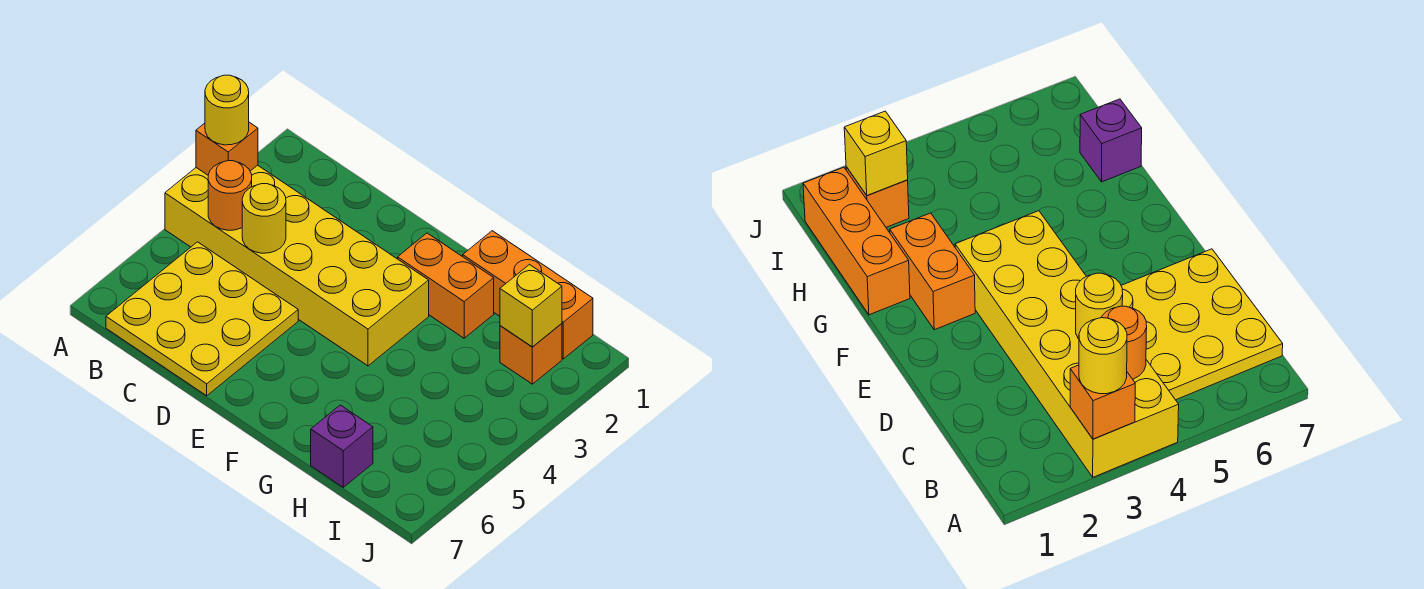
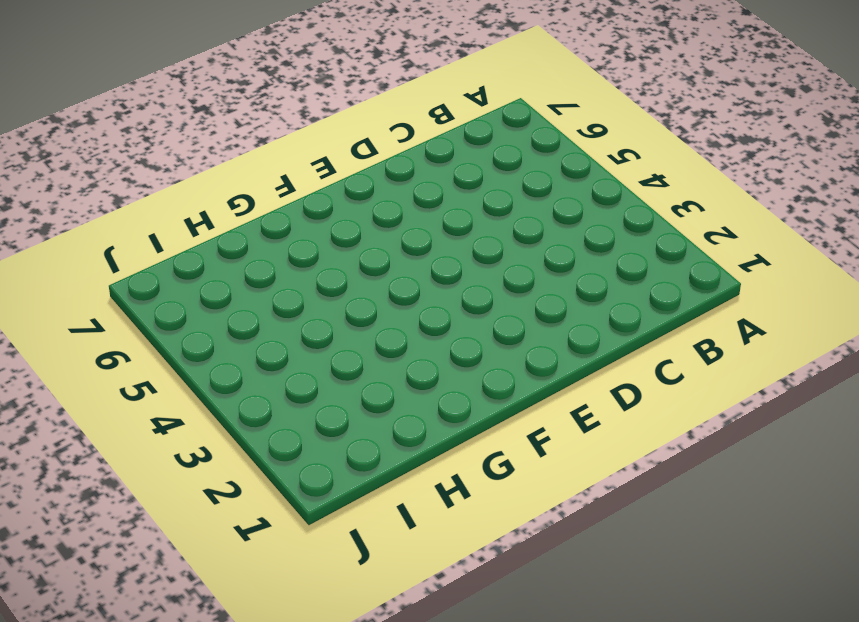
none -> yellow 2x6 brick [165,165,429,366]
none -> yellow 3x3 plate [106,242,298,396]

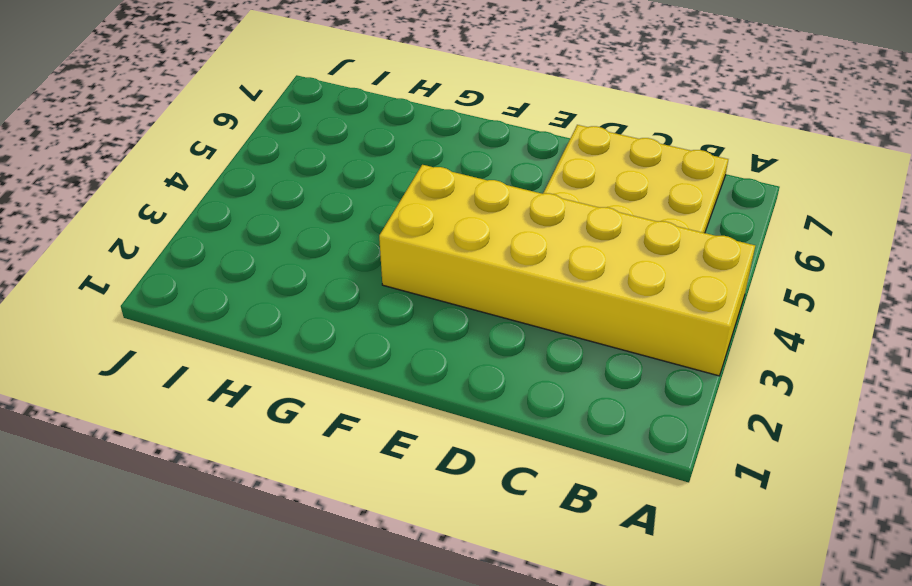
none -> orange 1x2 brick [398,233,494,338]
none -> orange 1x3 brick [463,231,593,359]

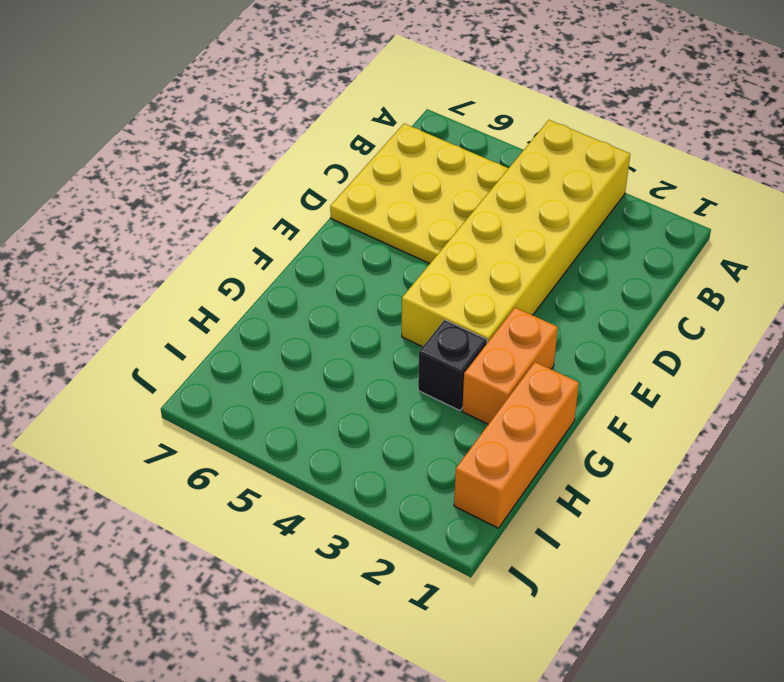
black 1x1 brick [418,320,487,410] -> none
none -> purple 1x1 brick [311,405,373,487]
none -> orange 1x1 brick [500,323,562,384]

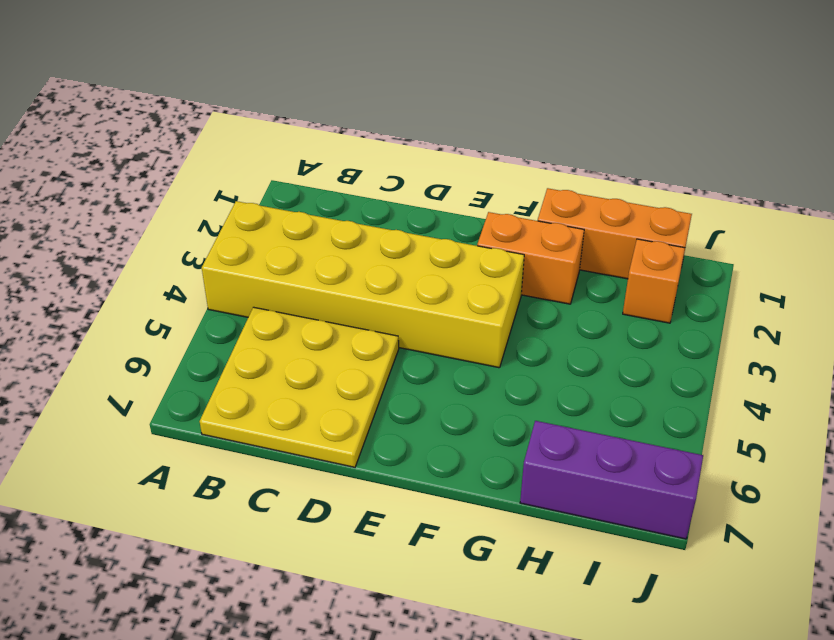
purple 1x3 brick [520,421,703,539] -> purple 1x1 brick [311,405,373,487]
none -> orange 1x1 brick [196,122,258,175]
none -> orange 1x1 round brick [208,161,252,230]

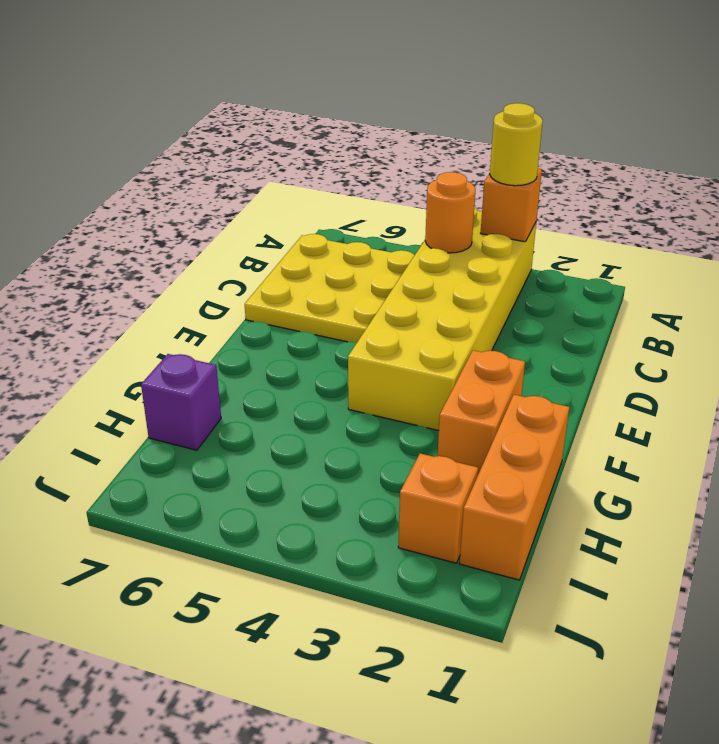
none -> yellow 1x1 round brick [242,184,286,253]
none -> yellow 1x1 brick [500,265,562,347]

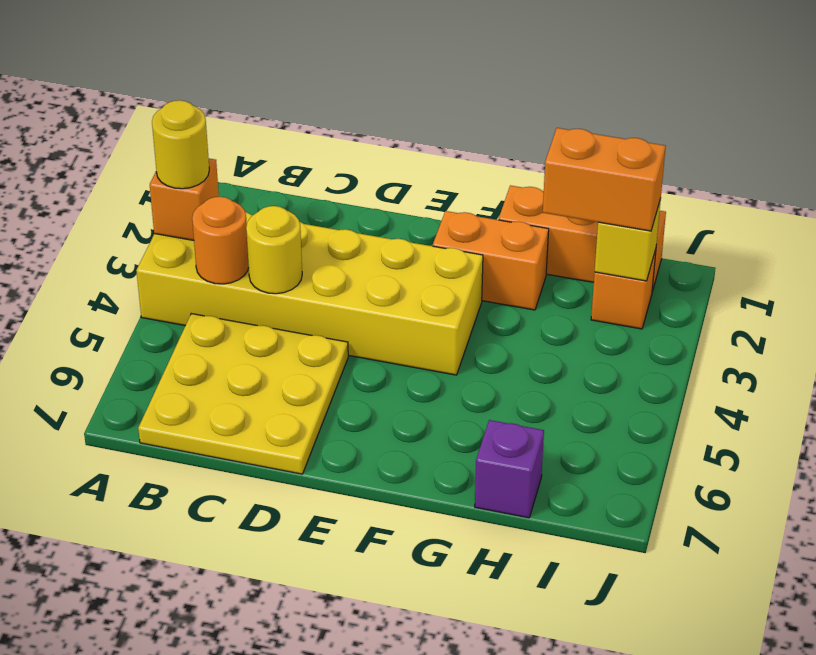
orange 1x2 brick [543,128,666,231] -> none

